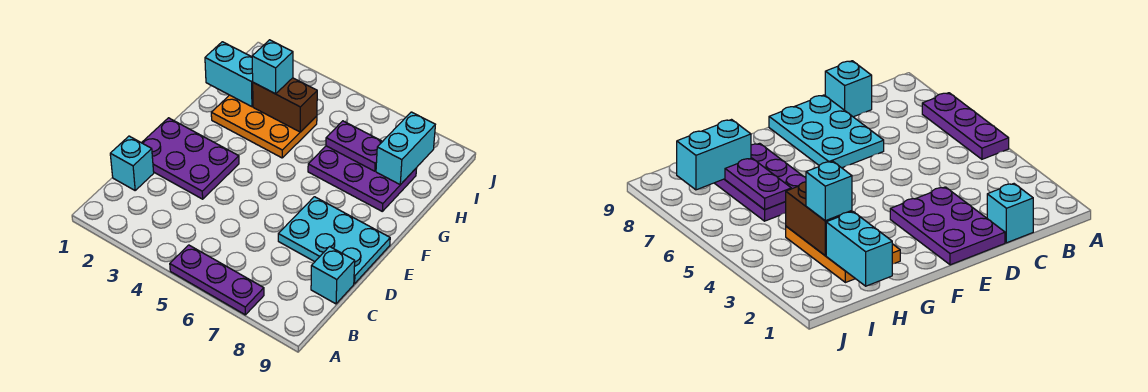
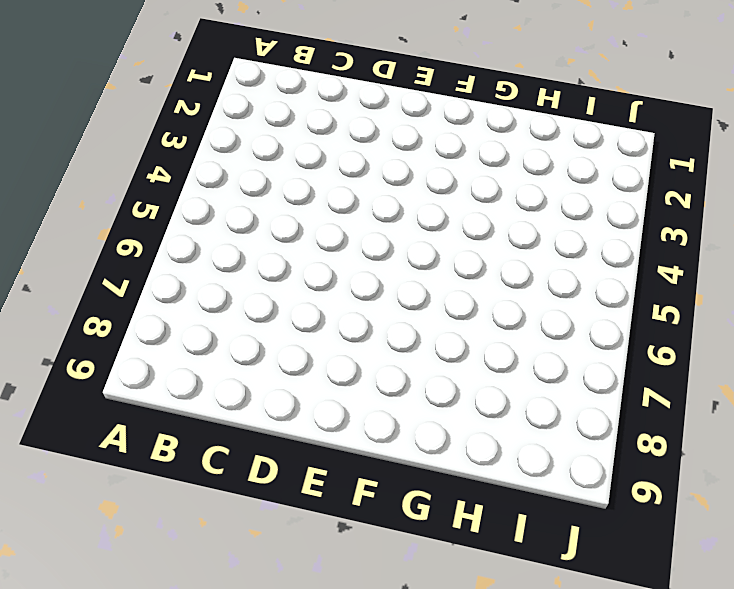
none -> purple 1x3 plate [170,245,264,315]
none -> cyan 1x1 brick [110,136,154,190]
none -> cyan 1x1 brick [311,247,355,304]

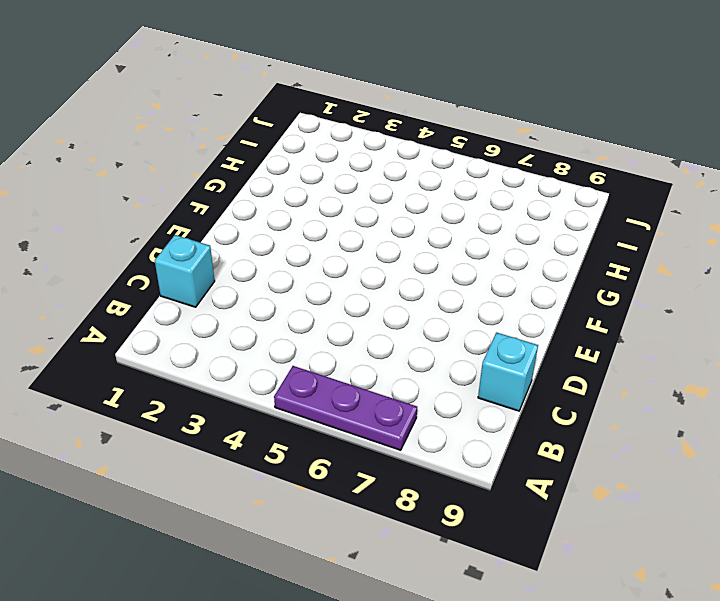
none -> purple 2x3 plate [142,118,239,199]
none -> cyan 2x3 plate [278,197,390,284]
none -> orange 2x3 plate [211,95,317,158]

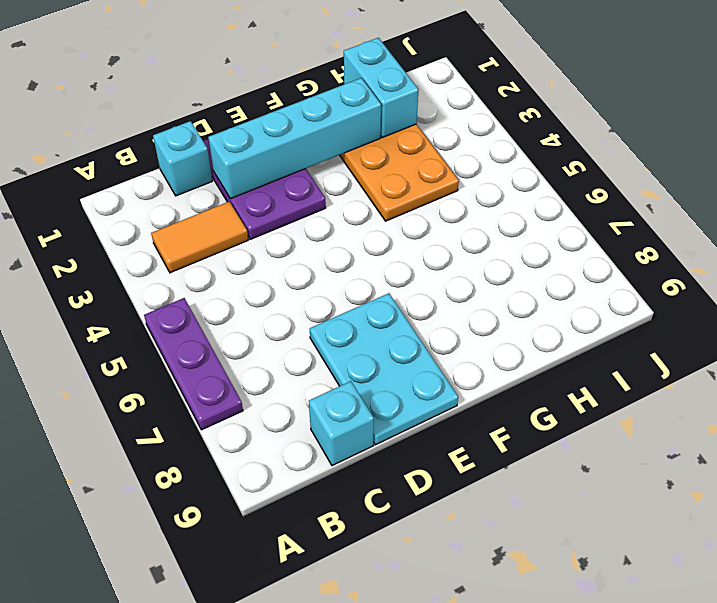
orange 1x2 tile [151,202,248,273] -> none
cyan 1x4 brick [208,78,381,199] -> none
none -> purple 2x3 plate [308,146,417,211]
none -> brown 1x2 brick [253,78,317,132]
none -> purple 1x2 plate [326,121,383,171]

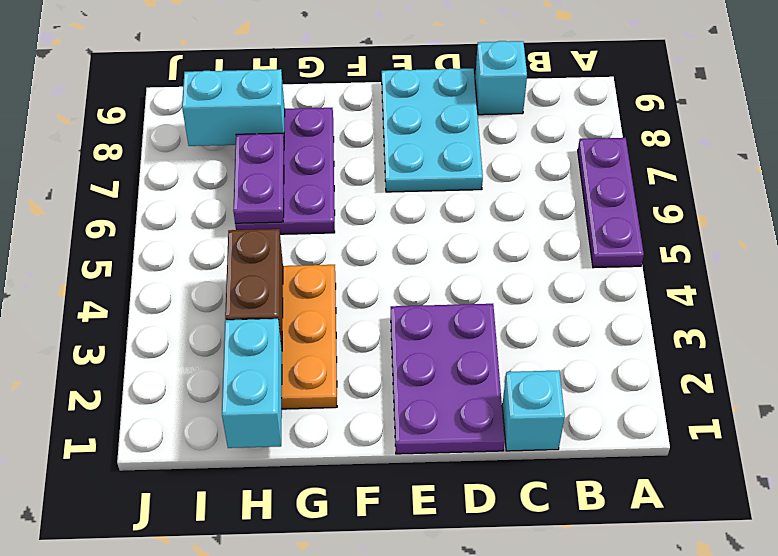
none -> cyan 1x1 brick [252,40,293,94]

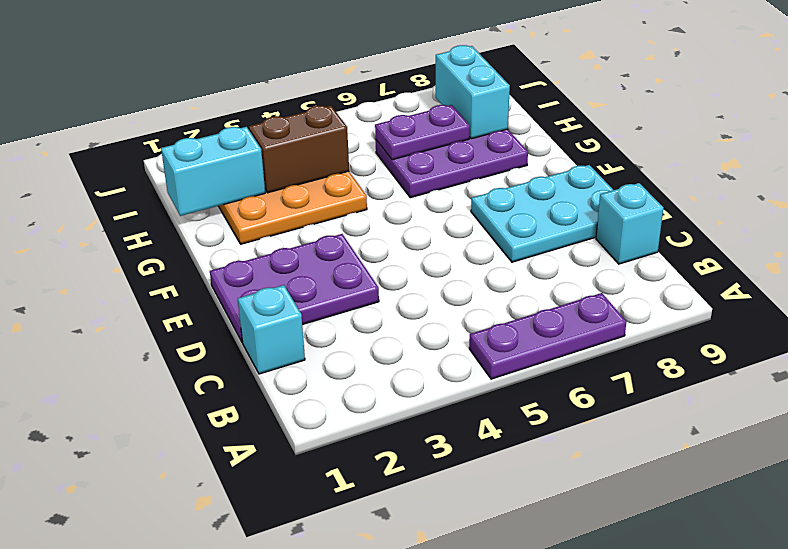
none -> cyan 1x1 brick [252,40,293,94]

